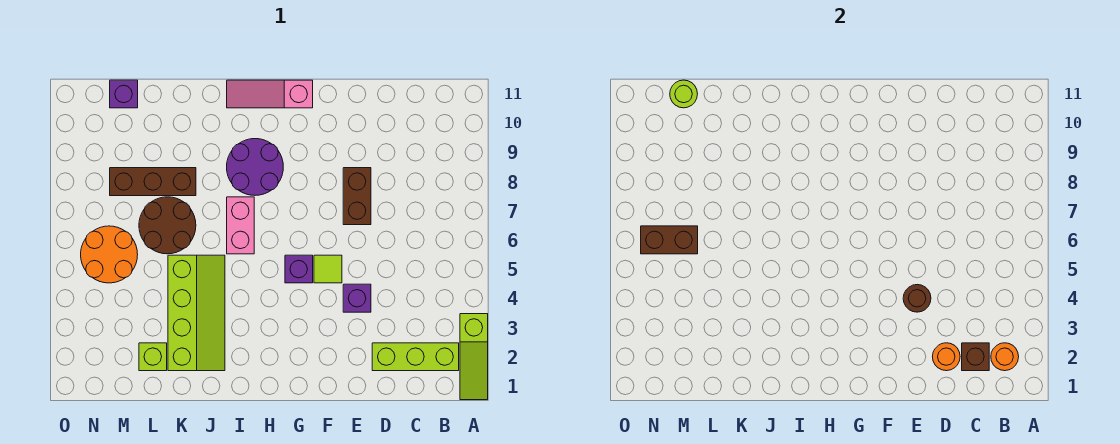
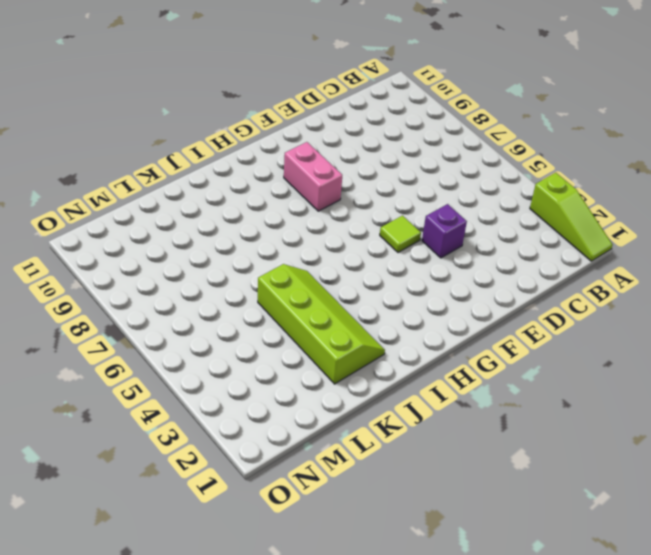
pink 1x2 brick [284,142,342,211] -> pink 1x2 brick moved to [227,197,254,254]
none -> lime 1x3 brick [372,343,459,371]
none -> brown 1x2 brick [343,168,371,225]
none -> purple 1x1 brick [285,255,313,283]

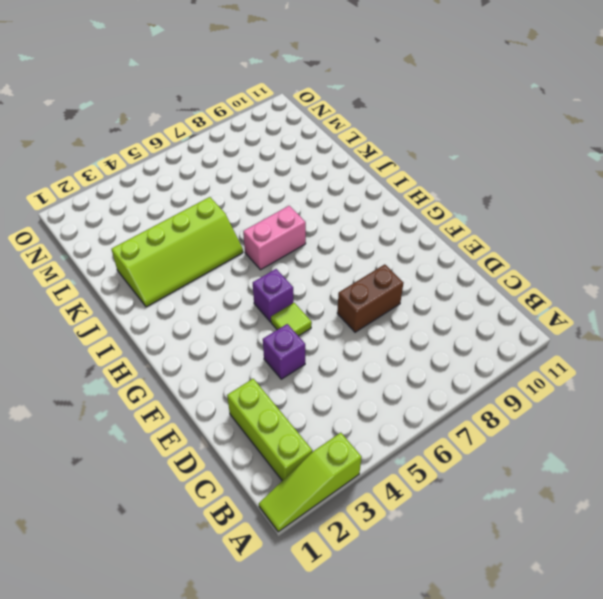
none -> pink 1x3 slope [227,80,313,108]
none -> purple 2x2 round brick [227,139,283,195]
none -> brown 2x2 round brick [139,197,196,254]

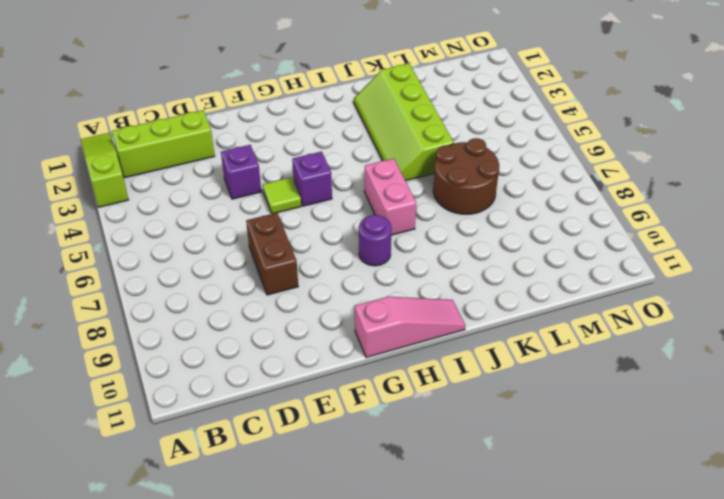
purple 1x1 round brick [359,215,392,266] -> purple 2x2 round brick [227,139,283,195]
none -> brown 1x3 brick [110,168,196,196]
none -> lime 1x1 brick [139,343,167,371]
none -> orange 2x2 round brick [81,226,138,283]

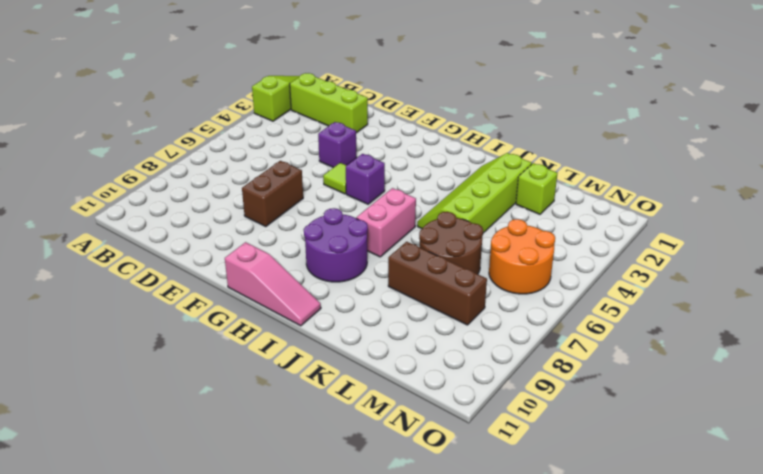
none -> purple 1x1 brick [110,80,138,108]
none -> orange 1x1 round brick [991,343,1019,371]
none -> brown 1x1 brick [962,343,989,371]

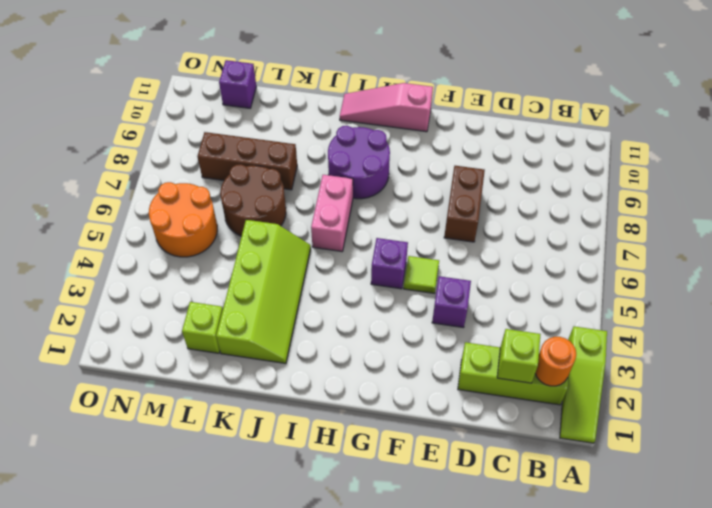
lime 1x1 brick [497,329,541,383] -> brown 1x1 brick [962,343,989,371]
none -> orange 1x1 round brick [932,343,960,371]
none -> brown 1x1 round brick [903,285,931,312]
none -> brown 1x2 brick [641,226,698,254]

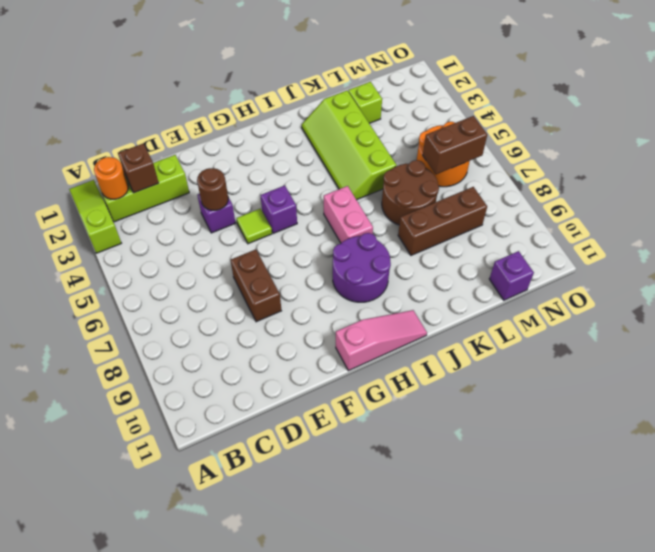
none -> orange 1x1 round brick [932,343,960,371]
none -> lime 1x1 round brick [670,80,697,108]

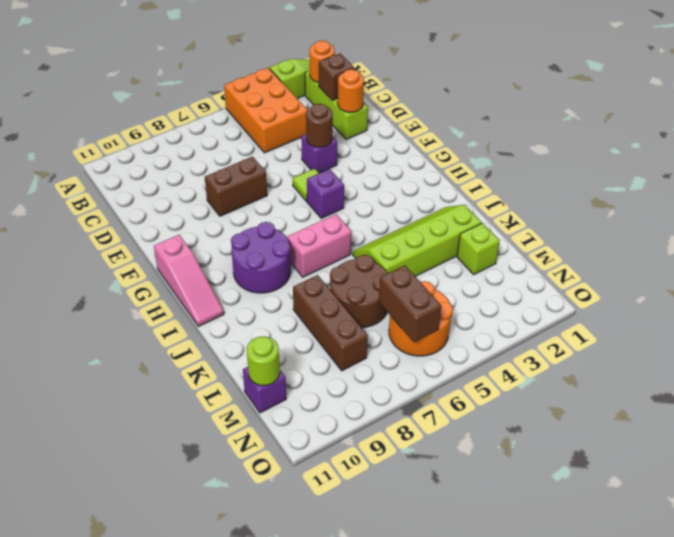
orange 2x3 brick [224,68,308,153] -> none

